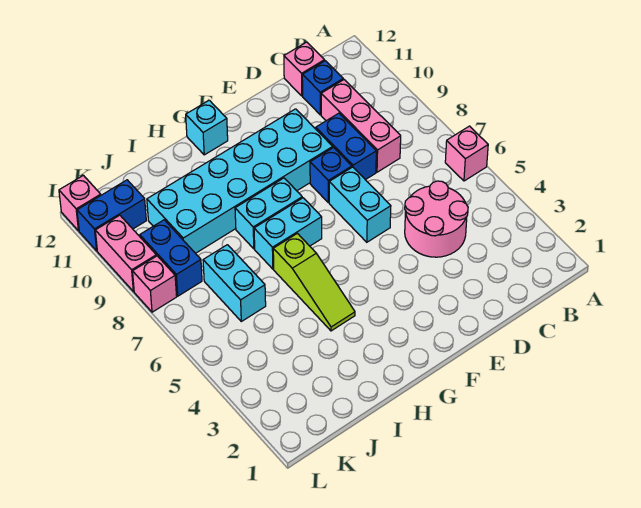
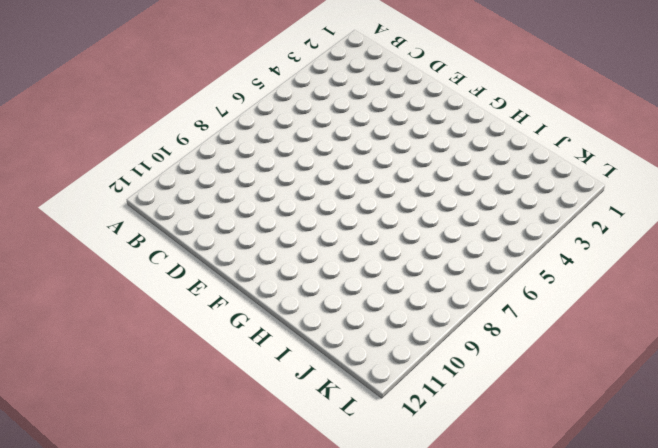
none -> pink 1x1 brick [445,126,488,181]
none -> pink 2x2 round brick [405,181,468,257]
none -> pink 1x3 brick [321,80,401,172]

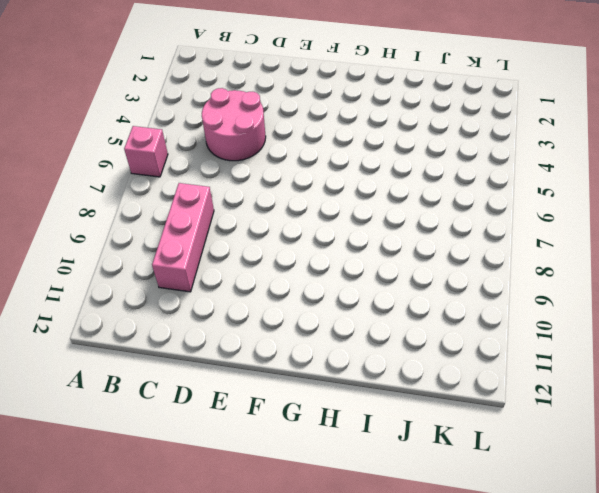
none -> blue 1x1 brick [302,61,343,115]
none -> pink 1x1 brick [284,42,325,96]
none -> blue 1x2 brick [316,113,376,180]

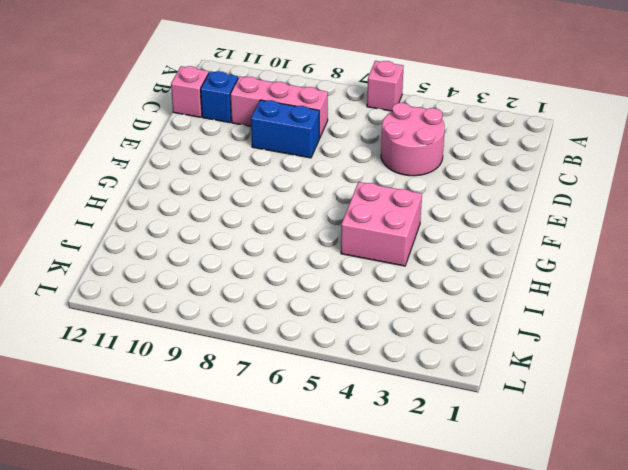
pink 2x2 brick [341,182,422,266] -> lime 1x3 slope [273,233,355,331]
none -> cyan 1x2 brick [329,167,391,242]
none -> blue 1x1 brick [310,148,352,202]
none -> cyan 2x6 brick [147,109,333,253]

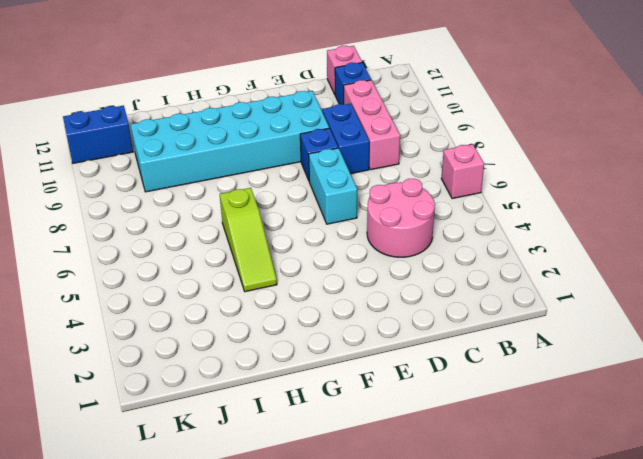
none -> cyan 1x2 brick [254,198,322,269]
none -> cyan 1x2 brick [235,178,302,249]
none -> cyan 1x1 brick [186,100,228,155]

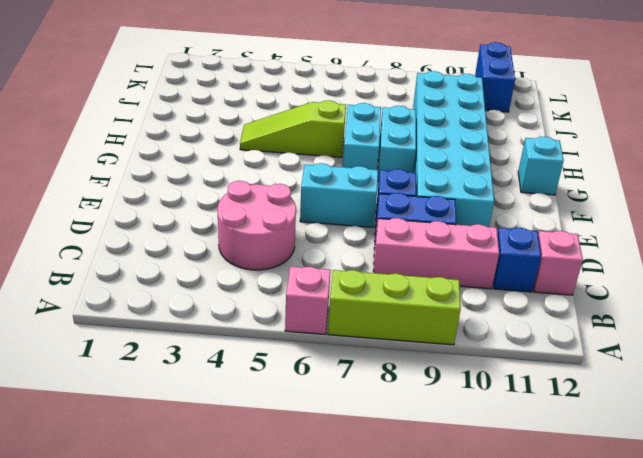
lime 1x3 brick [328,270,461,345] -> none
none -> cyan 1x2 brick [203,245,266,321]
none -> blue 1x2 brick [140,220,202,296]
none -> pink 1x1 brick [133,256,177,312]

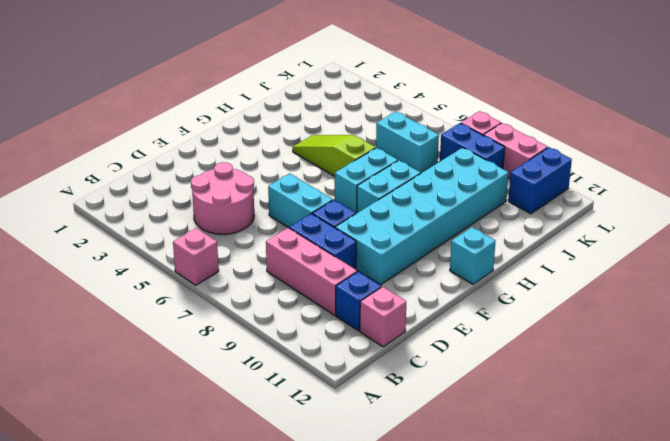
none -> pink 1x1 brick [59,175,101,231]

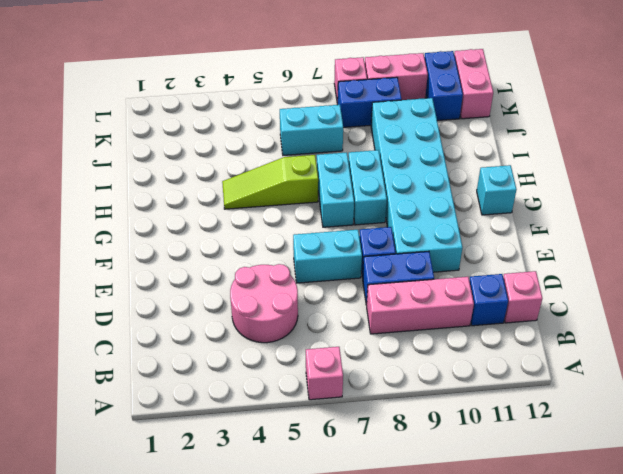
pink 1x2 brick [454,49,493,119] -> pink 1x1 brick [59,175,101,231]

